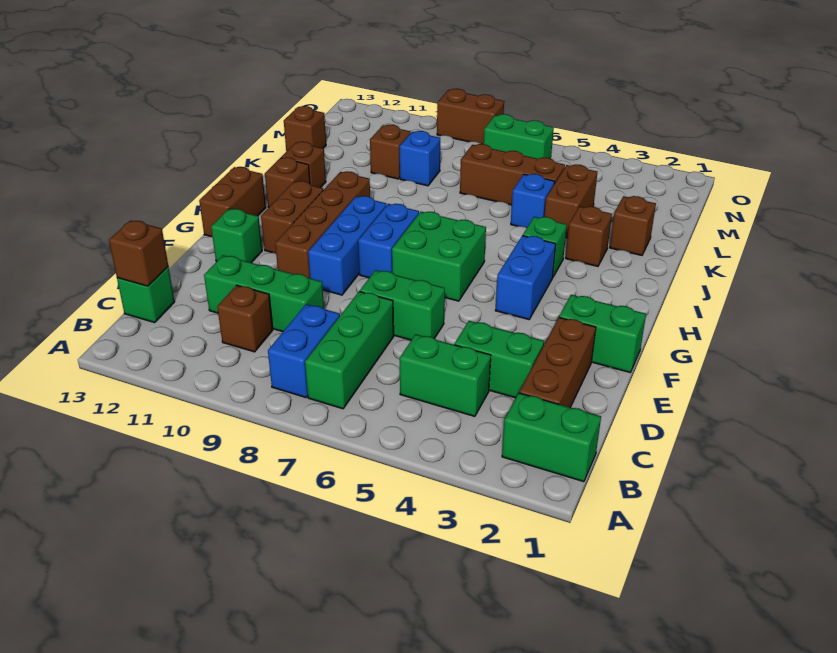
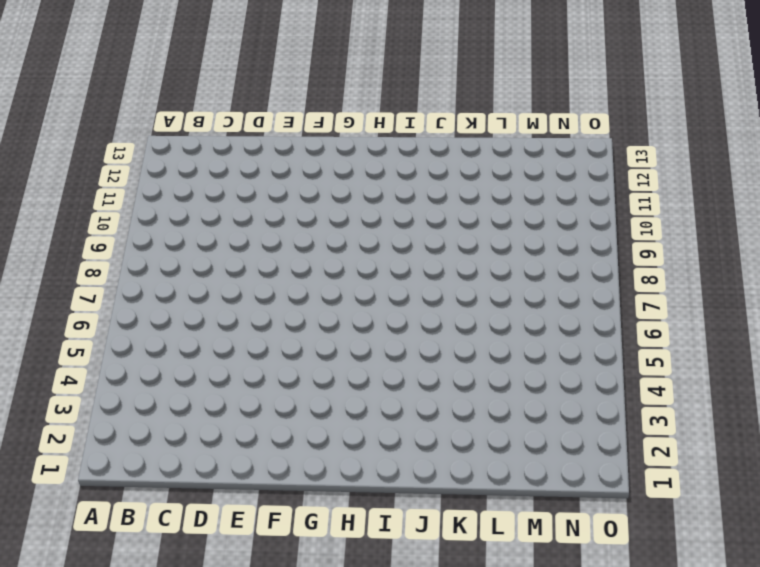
none -> green 1x2 brick [502,393,601,482]
none -> green 1x3 brick [305,291,394,409]
none -> blue 1x2 brick [268,304,340,398]
none -> brown 1x3 brick [519,317,596,407]

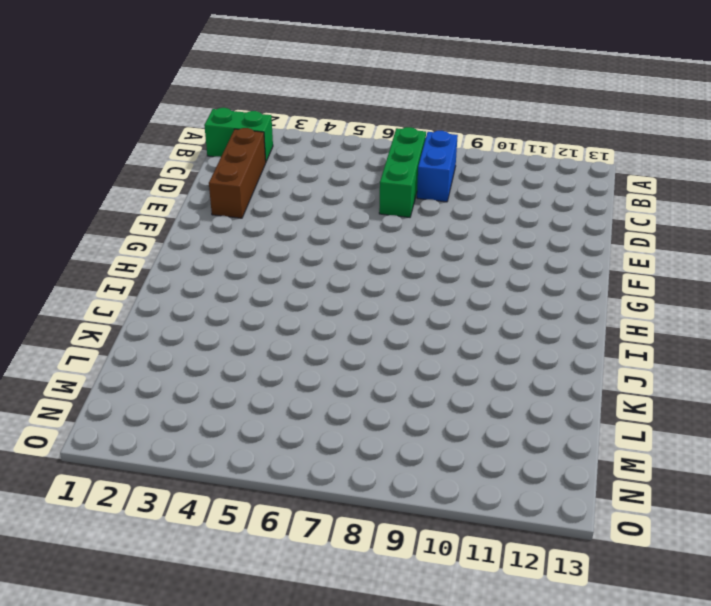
none -> green 1x2 brick [400,334,491,416]
none -> brown 1x1 brick [217,285,273,352]
none -> green 1x1 brick [117,267,175,323]
none -> green 1x2 brick [454,321,544,398]

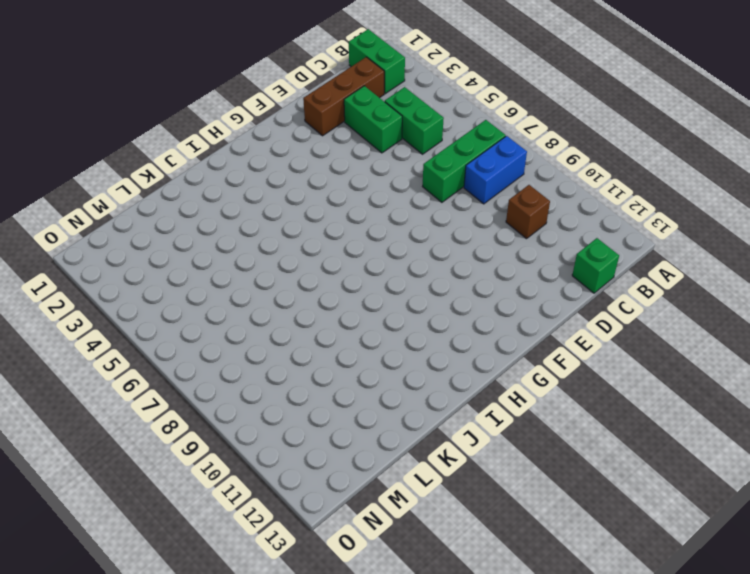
none -> green 1x3 brick [204,255,324,332]
none -> green 1x2 brick [360,270,445,340]
none -> green 1x2 brick [559,295,646,373]
none -> blue 1x3 brick [308,196,387,295]

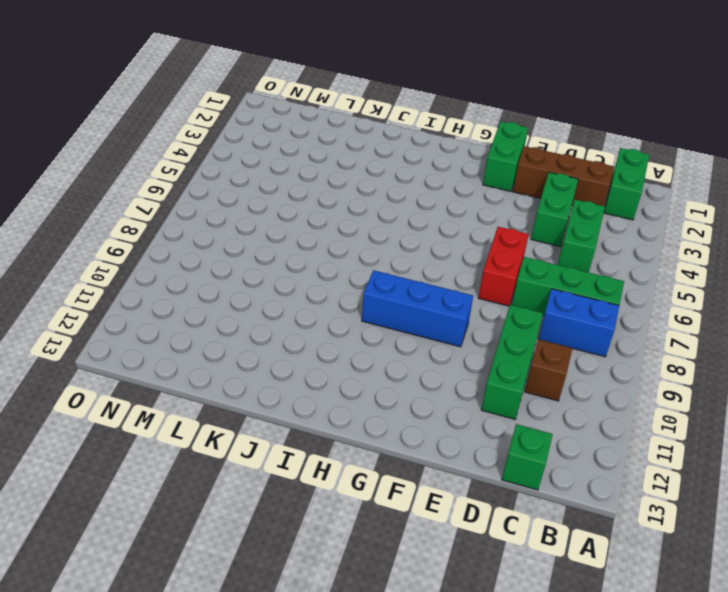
red 1x2 brick [478,227,529,306] -> green 1x2 brick [360,270,445,340]
none -> brown 1x4 brick [275,171,370,278]
none -> green 1x1 brick [211,209,262,263]
none -> blue 1x2 brick [495,236,556,319]
none -> green 2x2 brick [392,212,486,301]

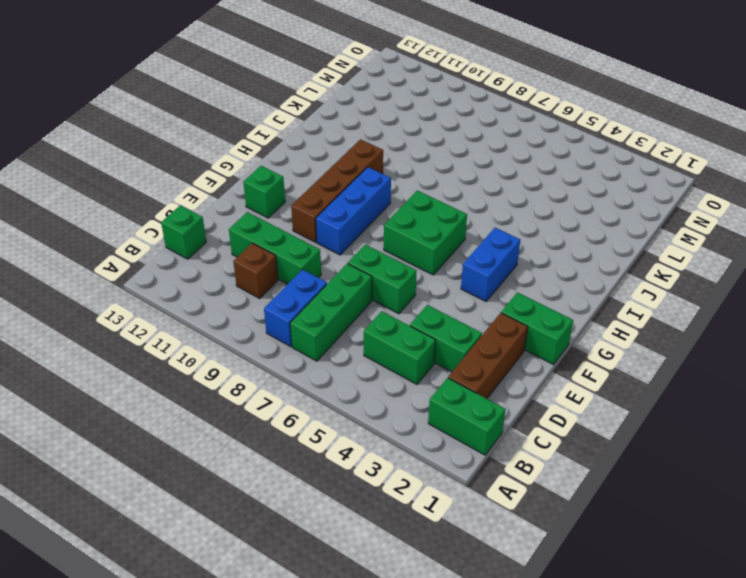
none -> blue 1x2 brick [358,204,419,278]
none -> brown 1x2 brick [261,181,323,253]
none -> brown 1x2 brick [199,167,266,237]
none -> green 1x1 brick [523,217,567,277]

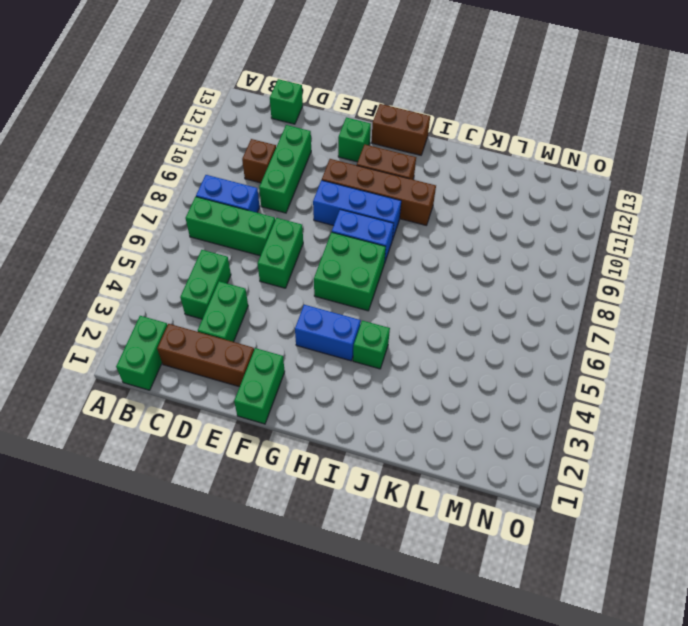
none -> brown 1x1 brick [265,157,310,207]
none -> brown 1x1 brick [566,206,612,266]
none -> brown 1x1 brick [281,142,326,188]
none -> brown 1x1 brick [610,196,656,255]

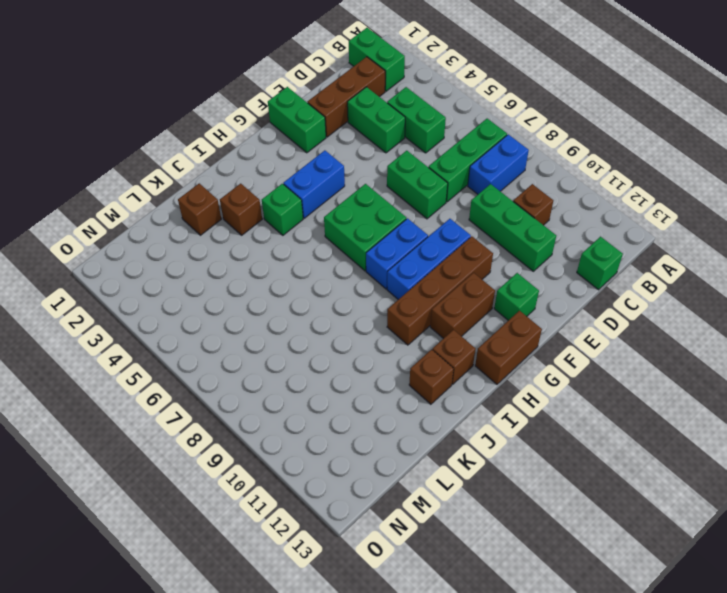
none -> brown 1x2 brick [544,164,597,238]
none -> blue 1x1 brick [511,174,555,228]
none -> brown 1x3 brick [460,144,565,205]
none -> blue 1x1 brick [400,131,440,186]

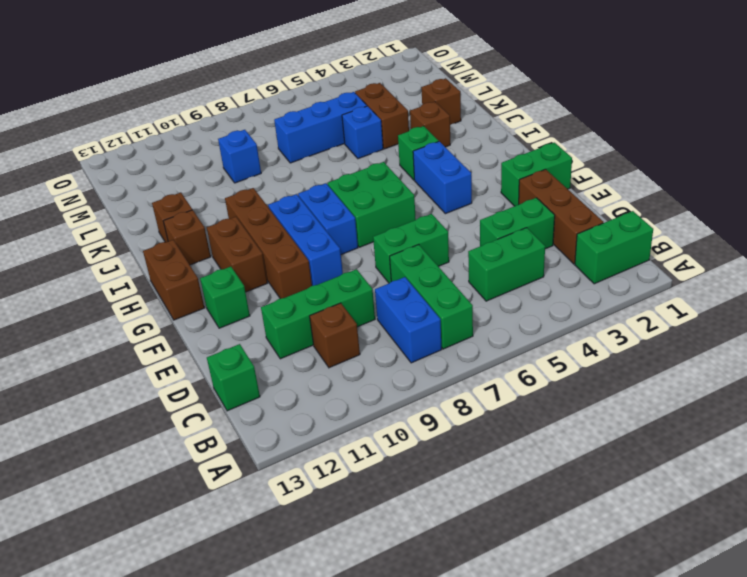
blue 1x3 brick [274,92,367,163] -> brown 1x3 brick [460,144,565,205]
none -> brown 1x1 brick [370,125,411,179]
none -> brown 1x1 brick [284,106,326,152]
none -> green 1x2 brick [484,114,554,159]
none -> brown 1x2 brick [437,89,504,144]

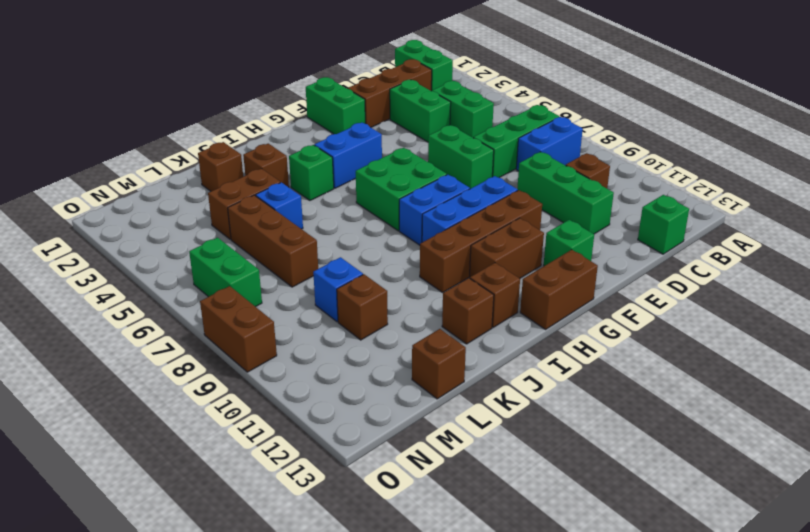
none -> brown 1x1 brick [109,220,168,286]

